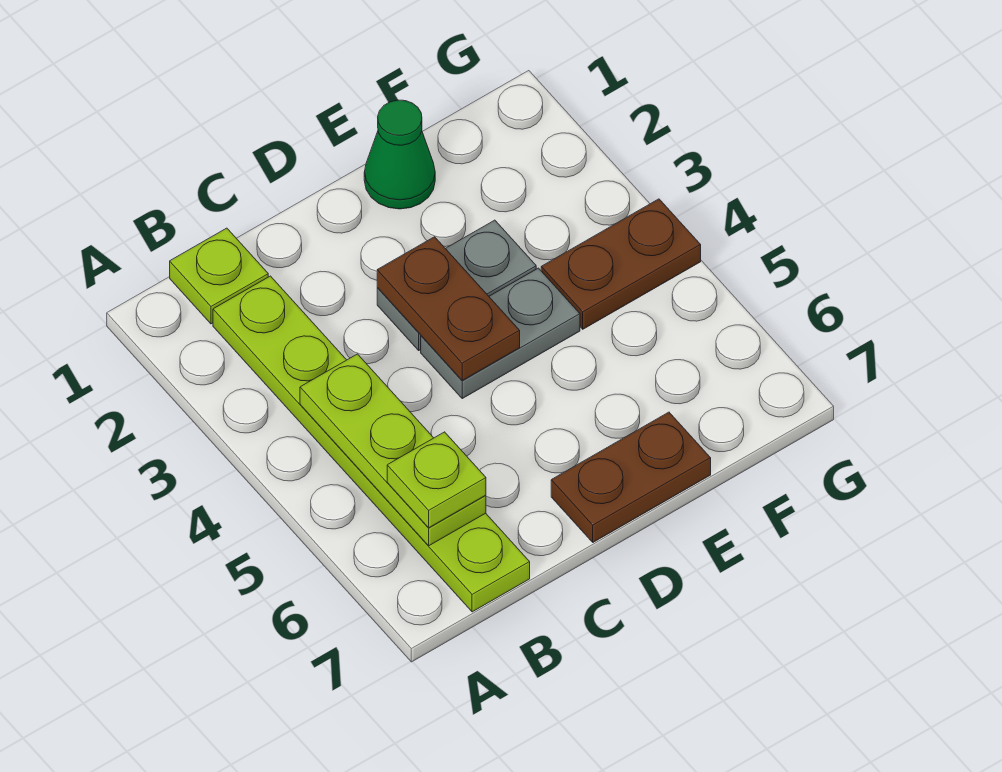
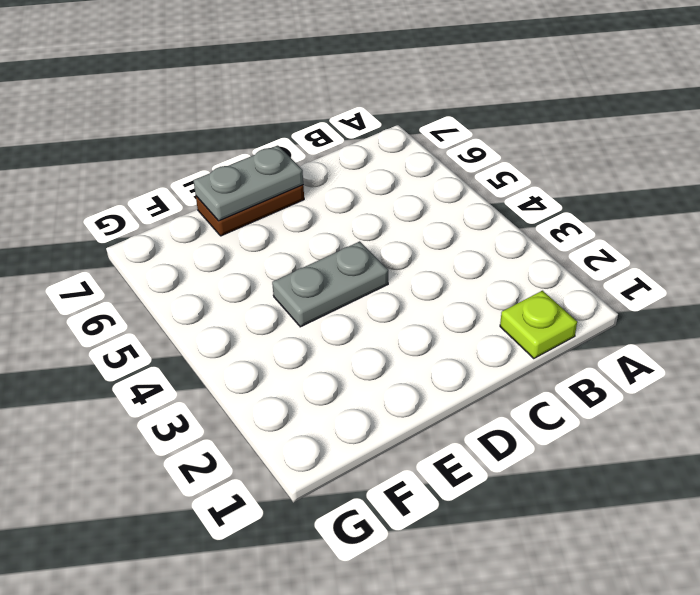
grey 1x2 plate [193,146,303,221] -> grey 1x2 plate moved to [377,220,536,350]
none -> lime 1x6 plate [213,276,530,612]
none -> green 1x1 cone [364,100,435,209]

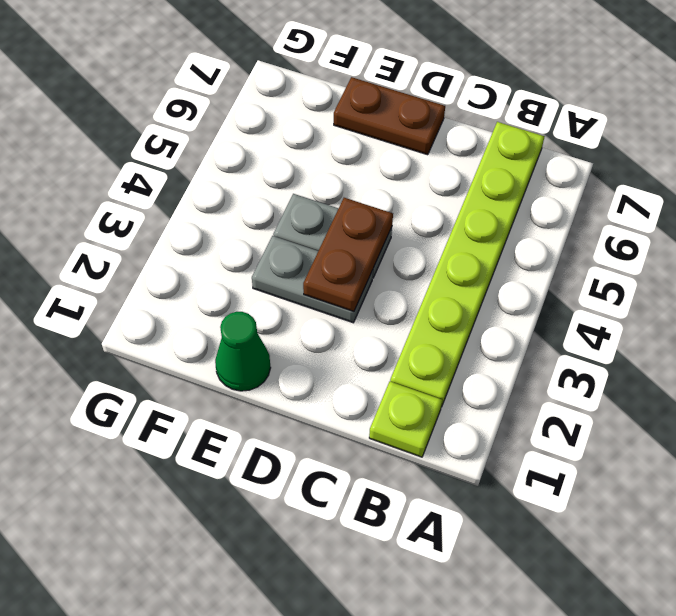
none -> brown 1x2 plate [541,199,701,329]
none -> lime 1x3 plate [300,354,486,546]

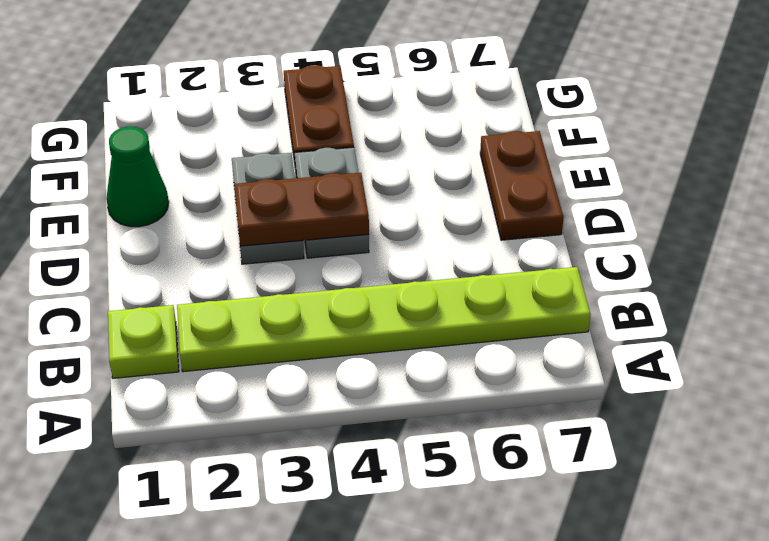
none -> lime 1x3 plate [300,354,486,546]
none -> lime 1x1 plate [387,432,486,528]

